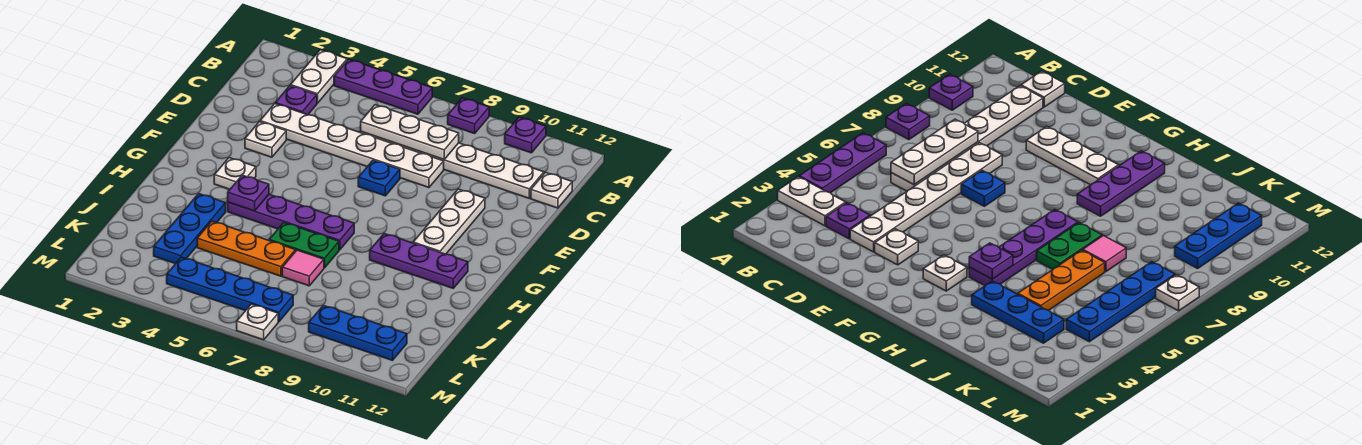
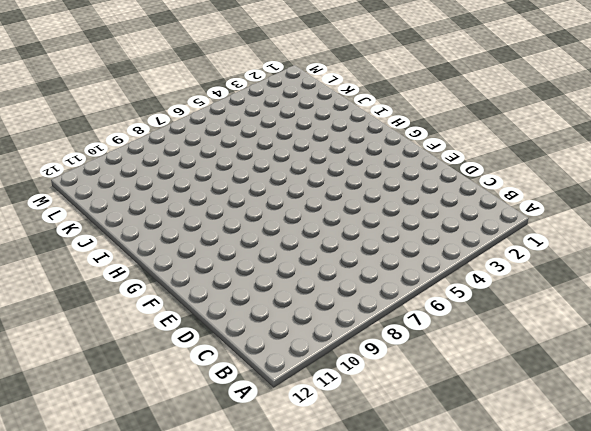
none -> white 1x2 plate [291,50,347,103]
none -> purple 1x3 plate [334,59,432,114]
none -> purple 1x1 plate [448,98,489,134]

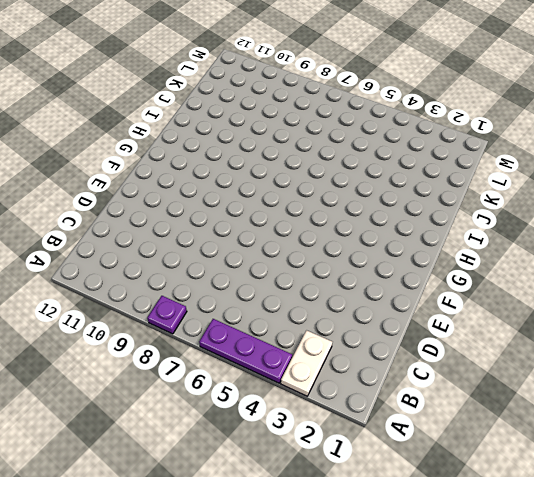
none -> purple 1x1 plate [505,117,546,153]
none -> purple 1x1 plate [275,86,317,115]
none -> white 1x6 plate [361,132,544,198]

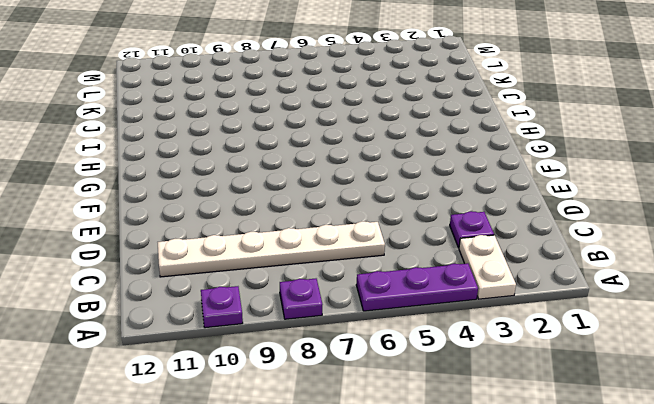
none -> white 1x1 plate [531,172,572,208]
none -> white 1x6 plate [260,104,444,188]
none -> white 1x1 plate [245,122,286,157]

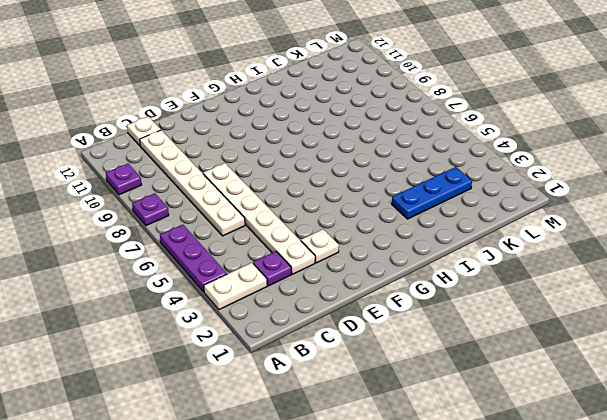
none -> blue 1x1 plate [358,160,400,196]
none -> white 1x3 plate [413,189,485,254]
none -> white 1x1 plate [214,158,256,189]

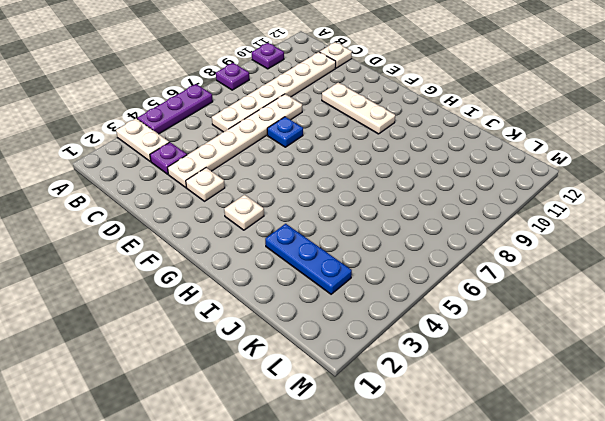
none -> purple 1x4 plate [228,194,354,250]
none -> purple 1x3 plate [370,233,468,288]
none -> green 1x2 plate [269,223,339,268]

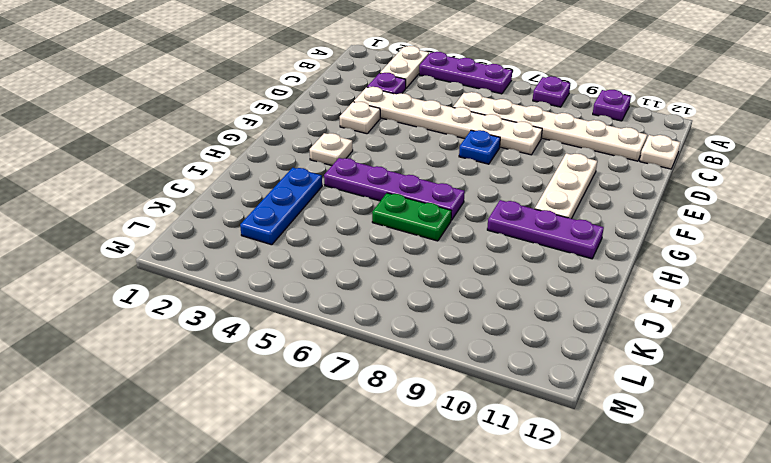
none -> orange 1x3 plate [197,221,296,276]
none -> pink 1x1 tile [282,250,324,286]
none -> blue 1x4 plate [167,257,293,322]

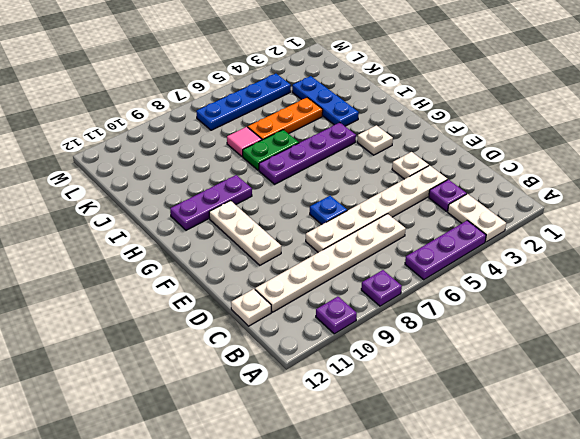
none -> blue 1x3 plate [309,305,407,360]
none -> white 1x1 plate [237,304,278,340]
none -> white 1x3 plate [361,105,459,160]

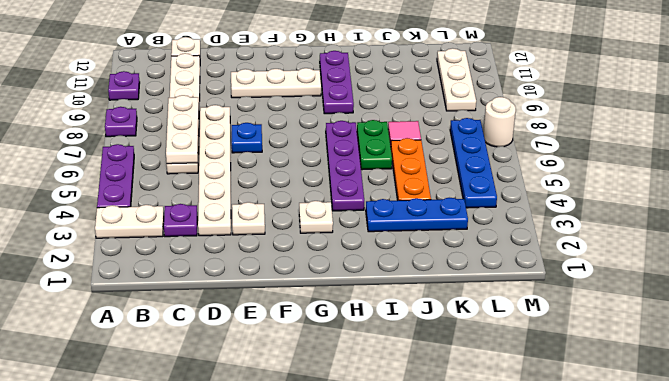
white 1x3 plate [437,48,476,111] -> blue 1x3 plate [309,305,407,360]
white 1x1 round brick [483,97,516,147] -> white 1x1 plate [237,304,278,340]
none -> purple 1x1 plate [228,175,269,211]

